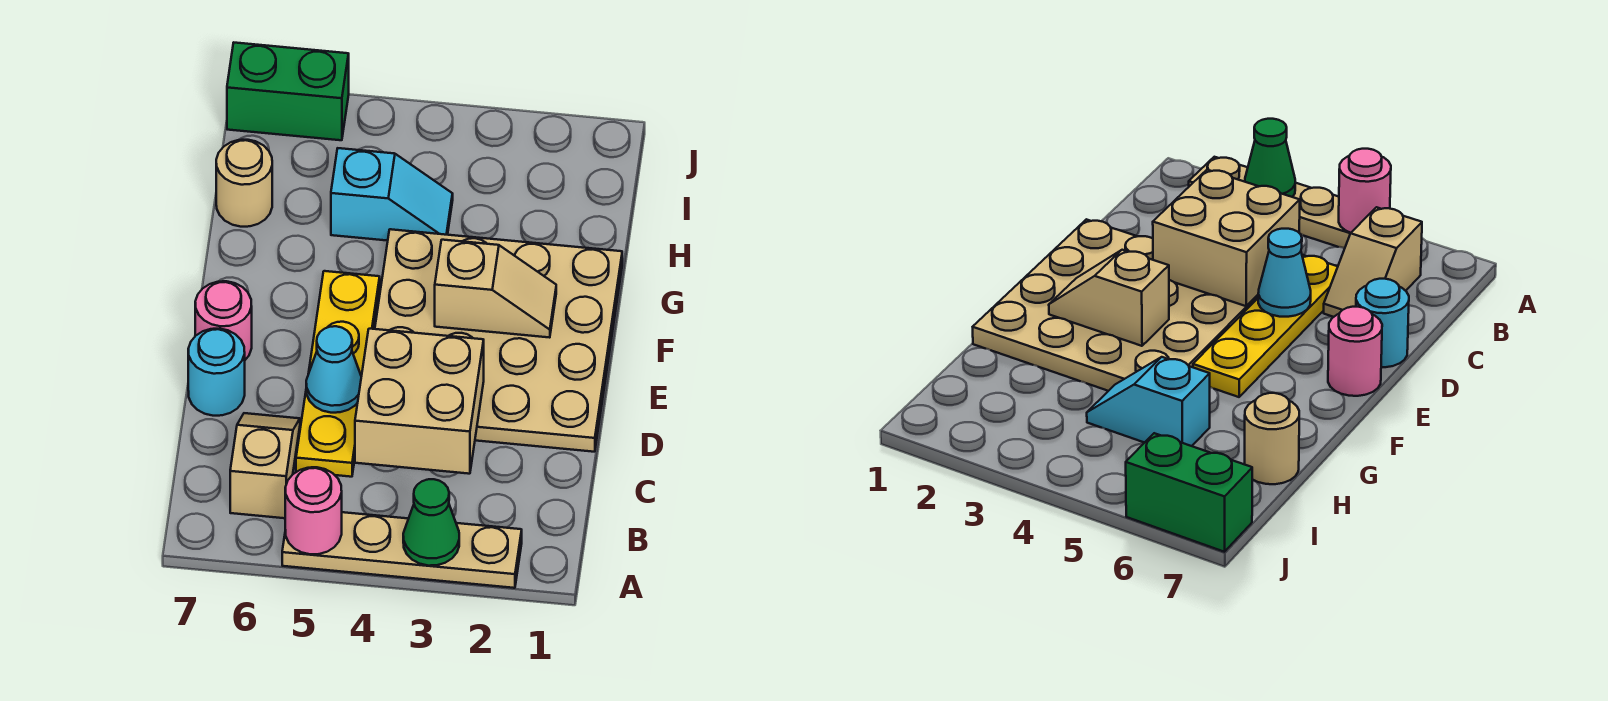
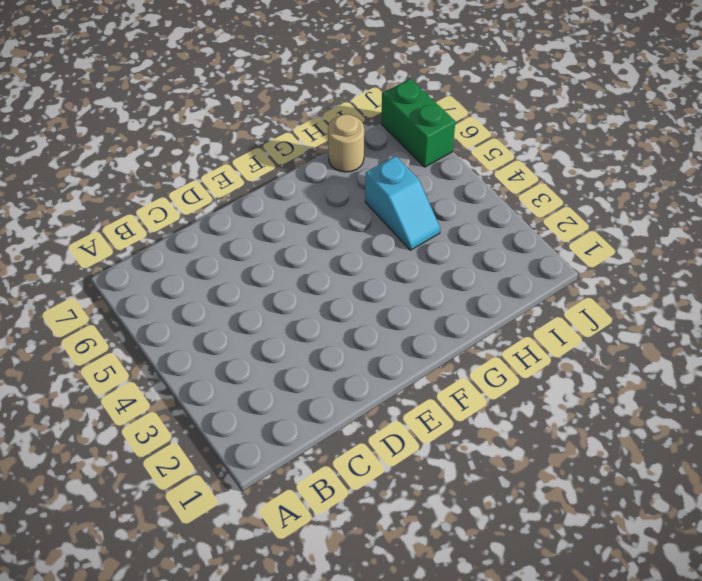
none -> tan 1x4 plate [282,512,522,588]
none -> tan 1x2 slope [230,413,300,518]
none -> yellow 1x4 plate [296,271,380,477]

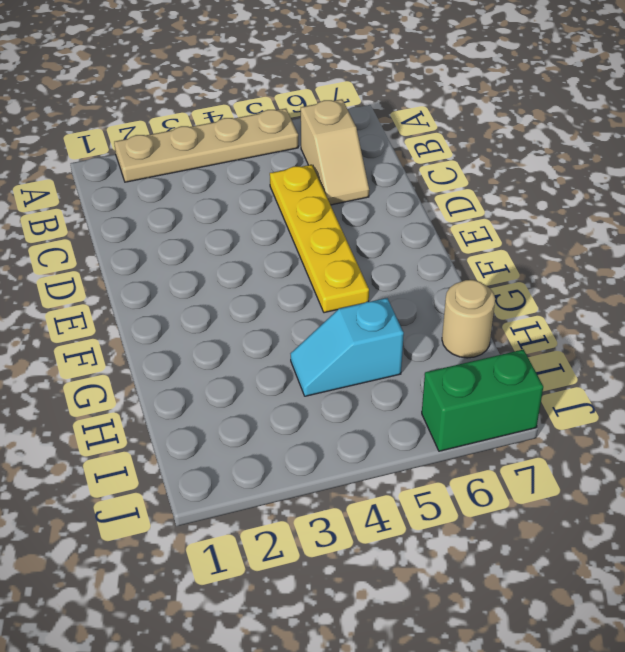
none -> tan 4x4 plate [375,229,622,452]
none -> cyan 1x1 round brick [188,329,245,416]
none -> pink 1x1 round brick [195,281,252,360]

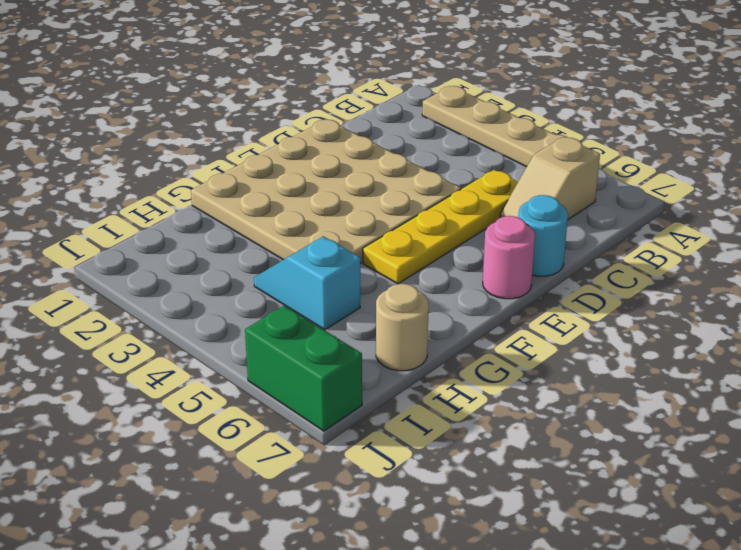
none -> green 1x1 cone [403,479,459,566]
none -> pink 1x1 round brick [285,467,342,554]
none -> tan 2x2 brick [355,329,484,474]

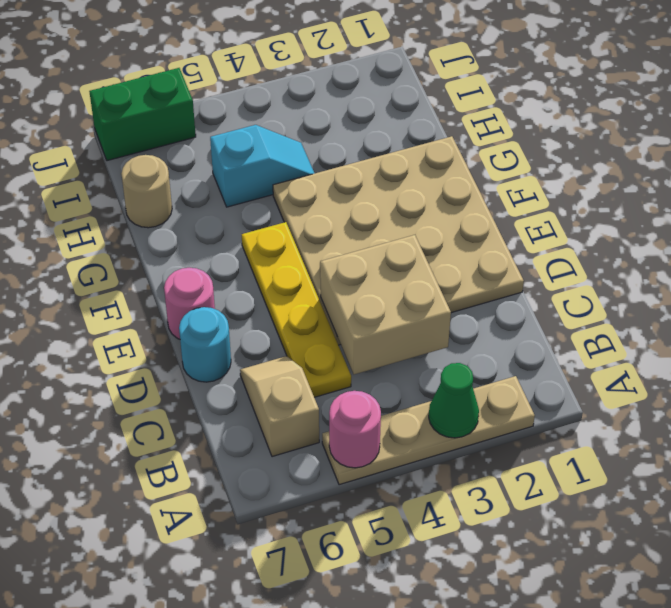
none -> cyan 1x1 cone [306,326,361,413]
none -> tan 1x2 slope [435,240,556,338]

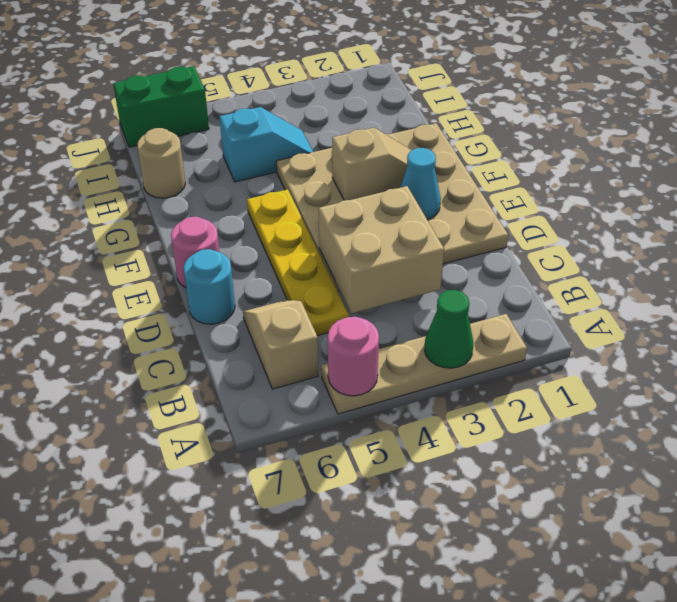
cyan 1x1 cone [400,148,441,219] -> cyan 1x1 cone moved to [306,326,361,413]

